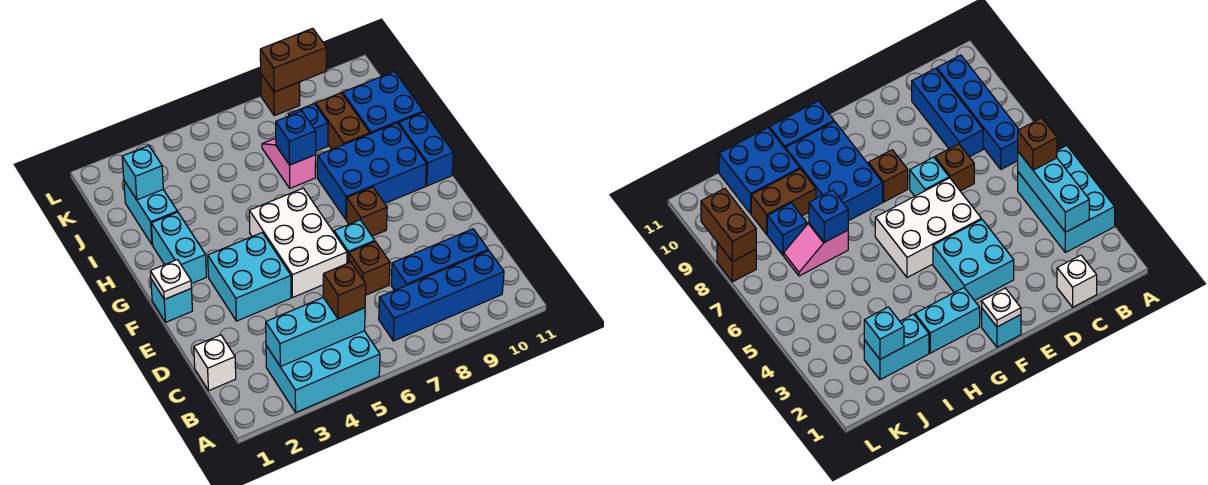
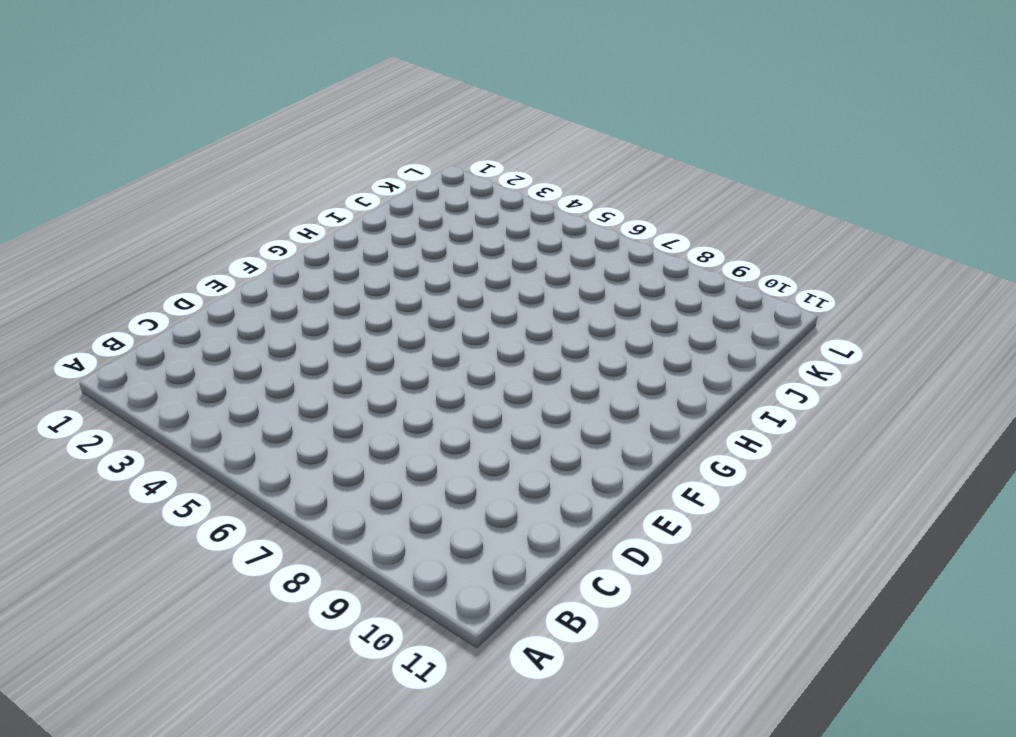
none -> cyan 2x3 brick [266,331,380,412]
none -> blue 1x4 brick [379,251,504,341]
none -> white 1x1 brick [194,335,236,391]

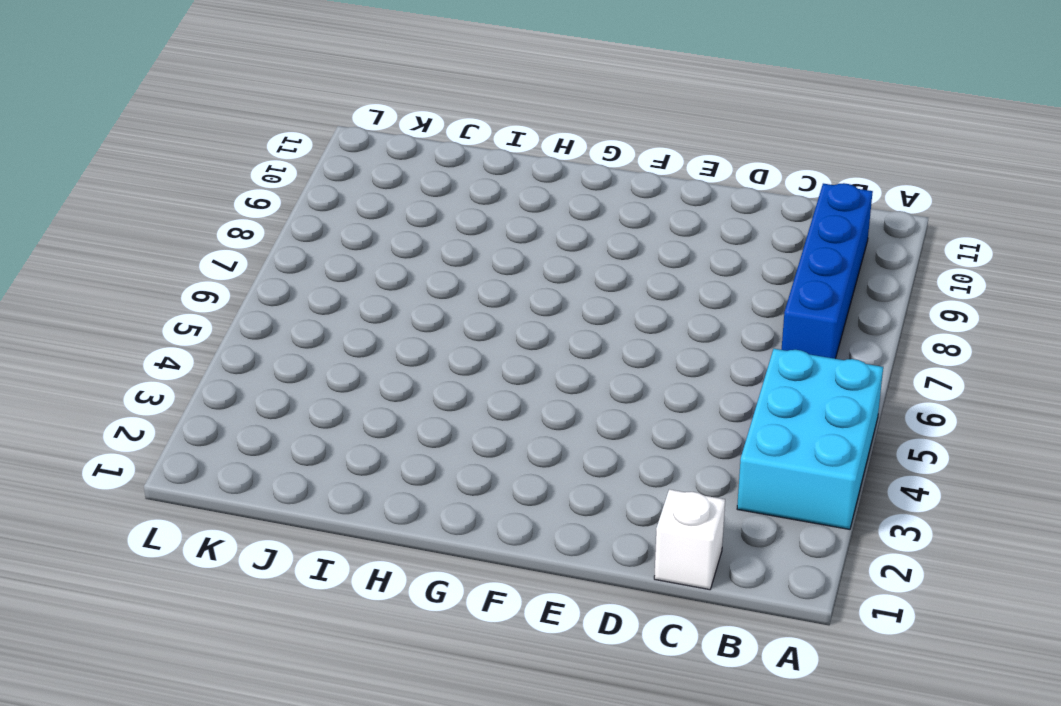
none -> blue 1x3 brick [391,229,488,290]
none -> brown 1x1 brick [349,242,390,295]
none -> cyan 2x2 brick [208,233,291,321]

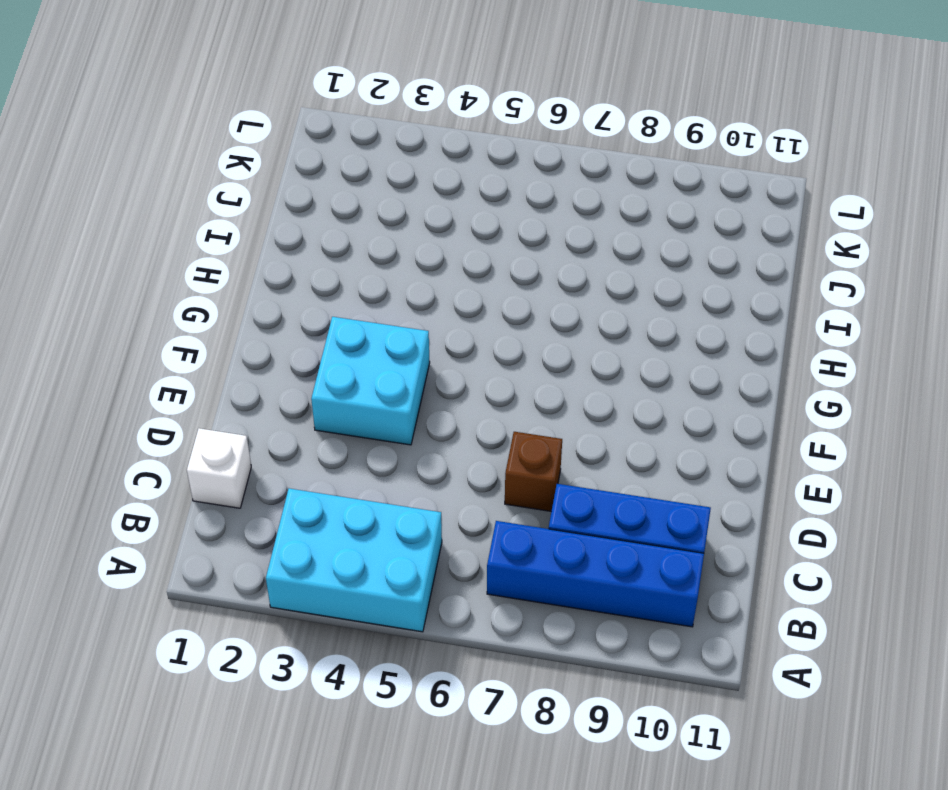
none -> white 2x3 brick [249,188,347,298]
none -> cyan 1x1 brick [334,220,375,263]
none -> cyan 1x1 brick [151,279,192,322]

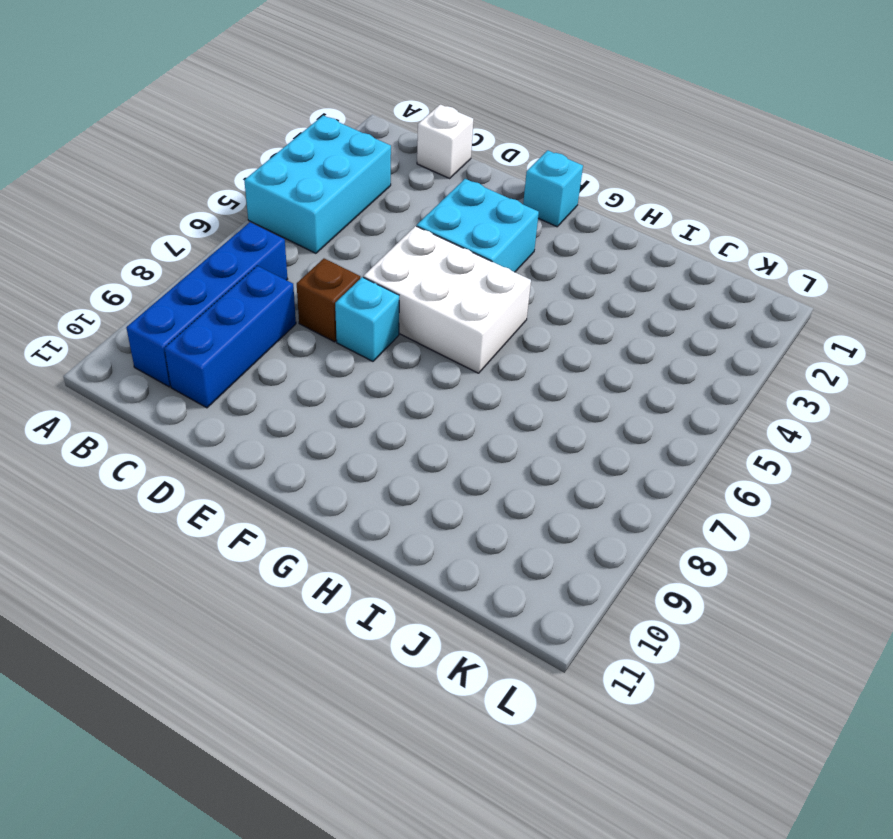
none -> brown 1x1 brick [346,187,387,236]
none -> cyan 1x2 brick [151,212,206,284]
none -> blue 2x3 brick [317,123,426,219]

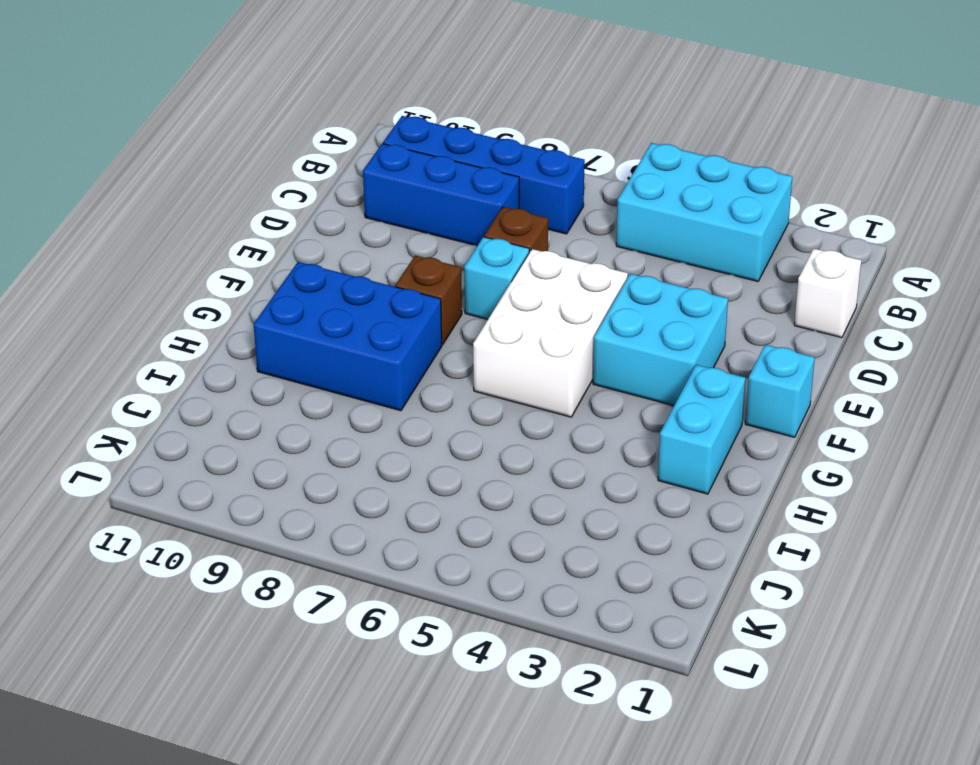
none -> blue 1x2 brick [399,112,453,186]
none -> cyan 1x2 brick [124,181,177,245]
none -> pink 1x2 slope [262,138,316,188]

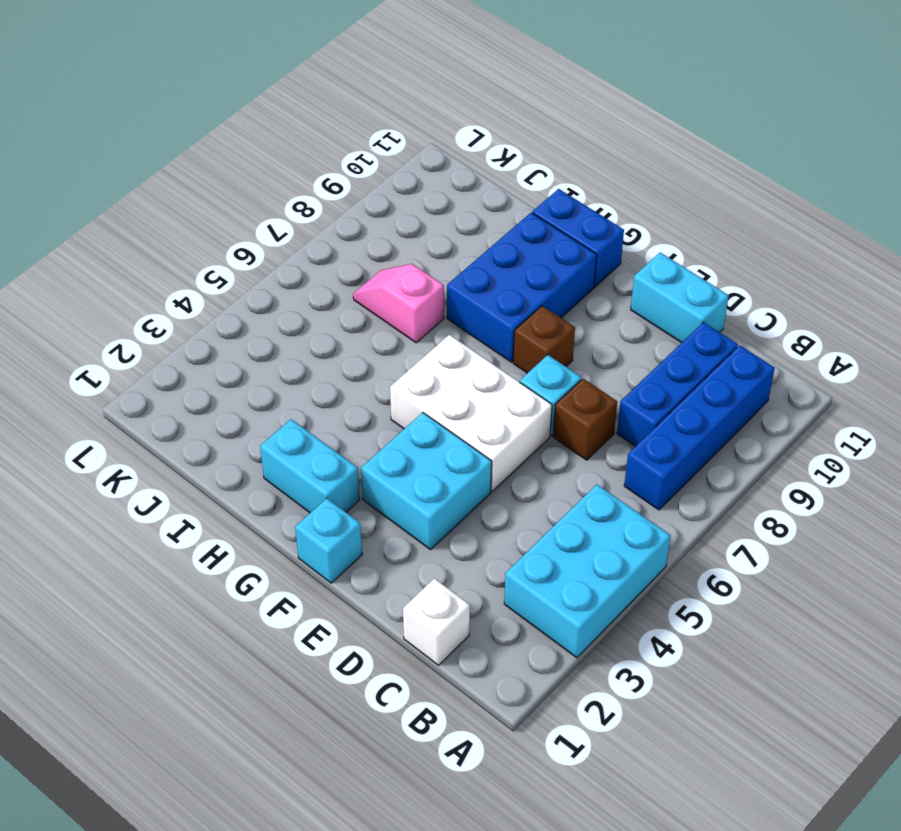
cyan 1x2 brick [631,253,729,343] -> cyan 1x2 brick moved to [124,181,177,245]
none -> brown 1x2 brick [316,93,370,149]
none -> blue 2x2 brick [343,71,423,134]
none -> blue 1x1 brick [289,104,328,151]

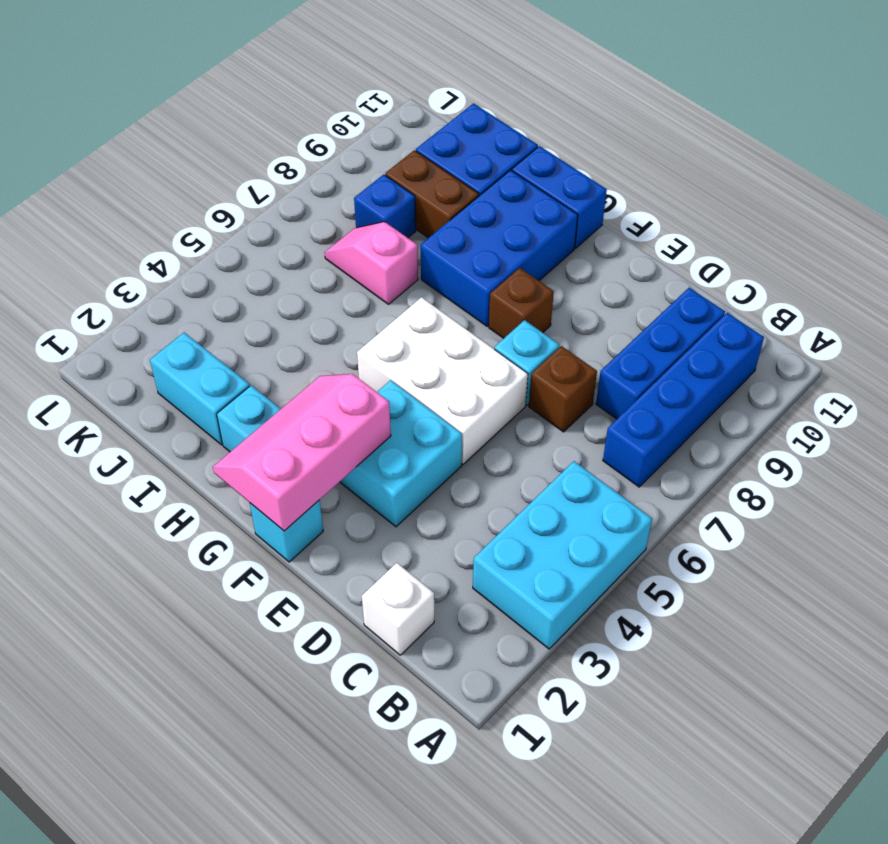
pink 2x3 slope [213,374,391,531] -> white 1x1 plate [150,260,191,299]
none -> brown 1x1 brick [261,74,300,116]
none -> cyan 1x3 brick [266,297,365,367]
none -> blue 1x1 brick [276,111,316,165]

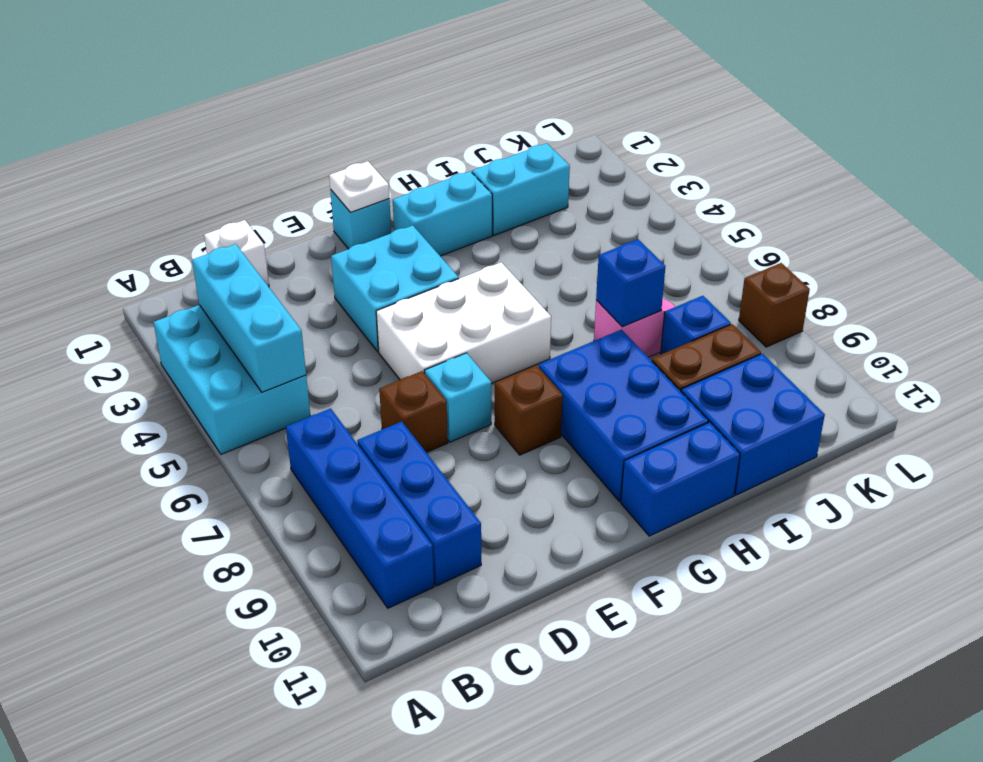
none -> cyan 1x1 brick [122,146,163,200]
none -> brown 1x2 brick [260,28,327,92]
none -> brown 1x1 brick [323,262,366,319]

